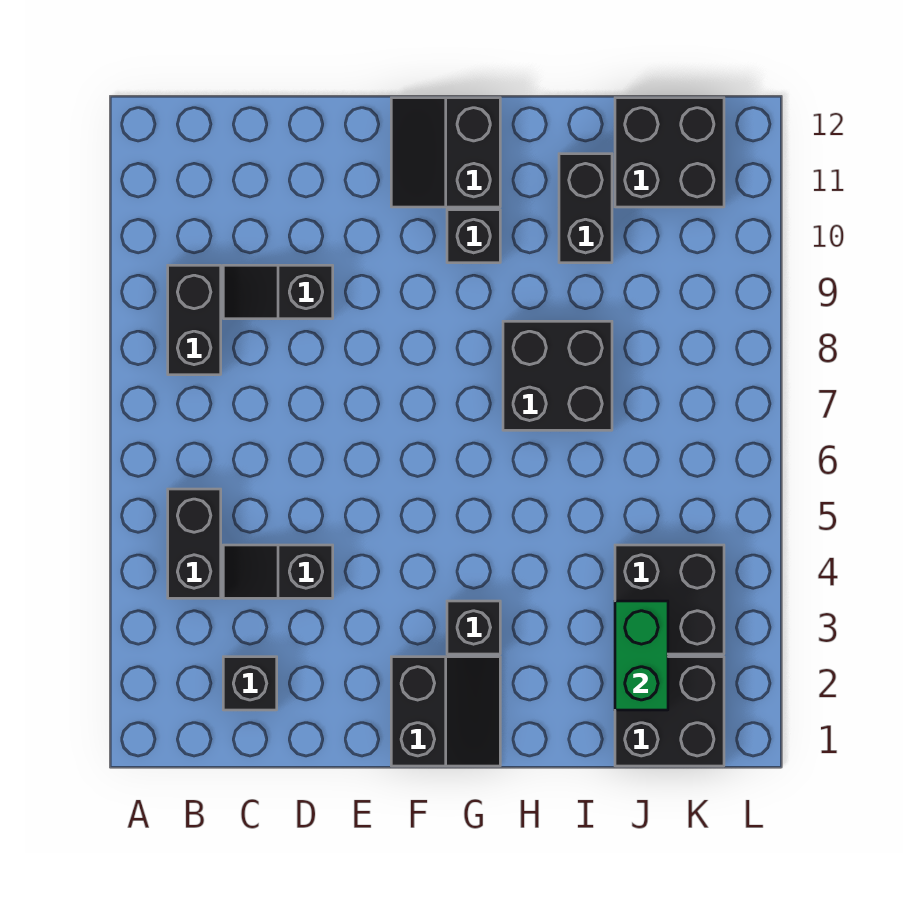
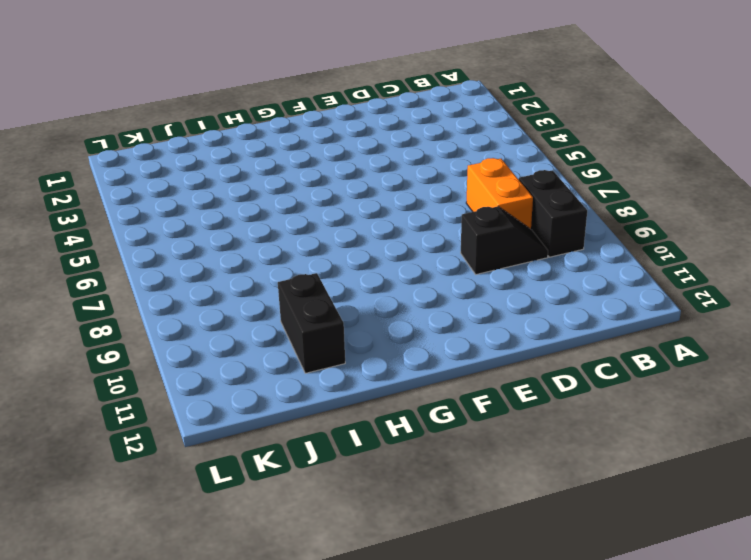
orange 1x2 brick [466,158,533,229] -> none
none -> black 1x2 brick [168,489,221,598]
none -> black 1x1 brick [223,657,277,710]
none -> black 1x2 slope [223,545,333,598]

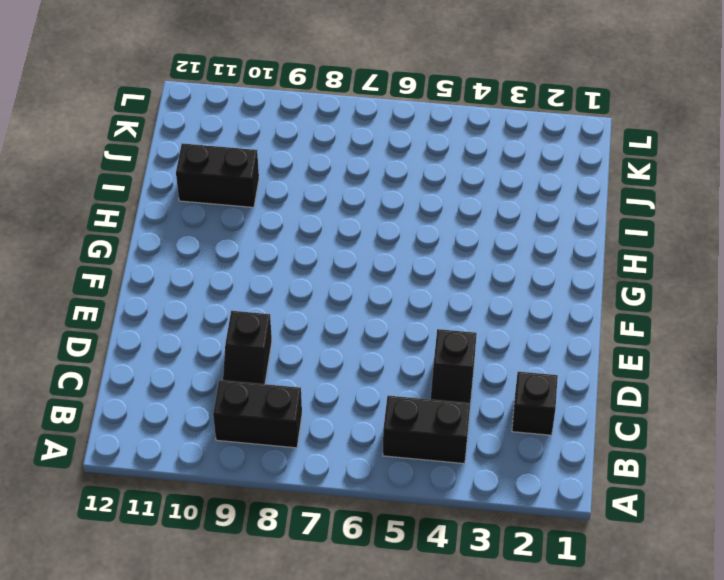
none -> black 2x2 slope [391,657,500,766]
none -> black 2x2 slope [391,98,500,207]
none -> black 1x1 brick [447,601,500,654]

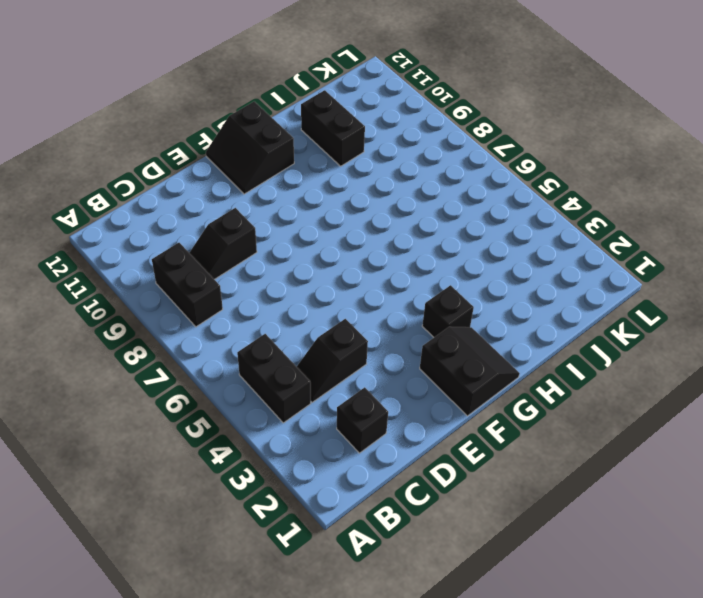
none -> black 1x1 brick [447,210,500,263]
none -> black 2x2 brick [503,321,612,430]
none -> black 2x2 brick [615,657,724,766]

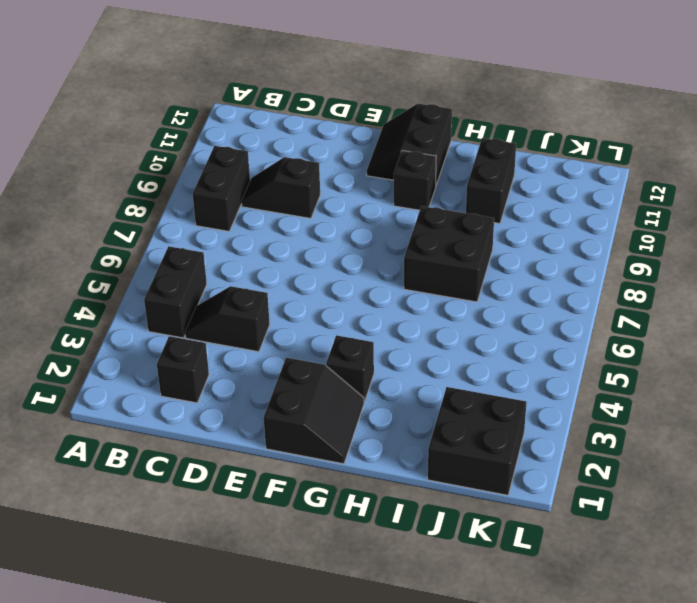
none -> black 2x2 brick [615,545,724,654]
none -> black 2x2 brick [615,98,724,207]
none -> green 1x2 brick [615,601,668,710]

